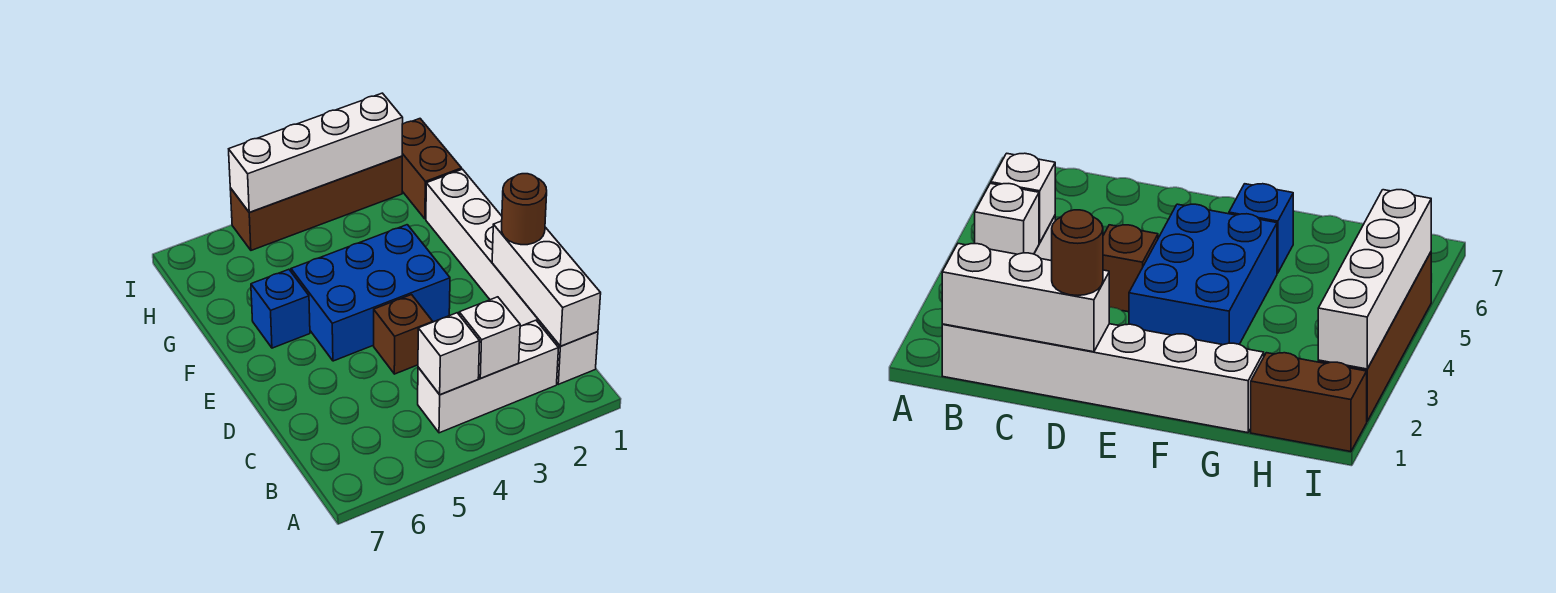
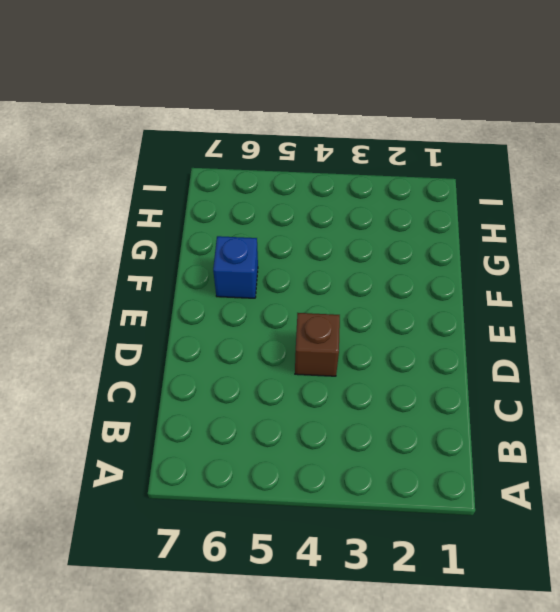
none -> white 1x6 brick [426,169,598,384]
none -> white 1x3 brick [418,320,558,433]
none -> blue 2x3 brick [291,225,450,361]

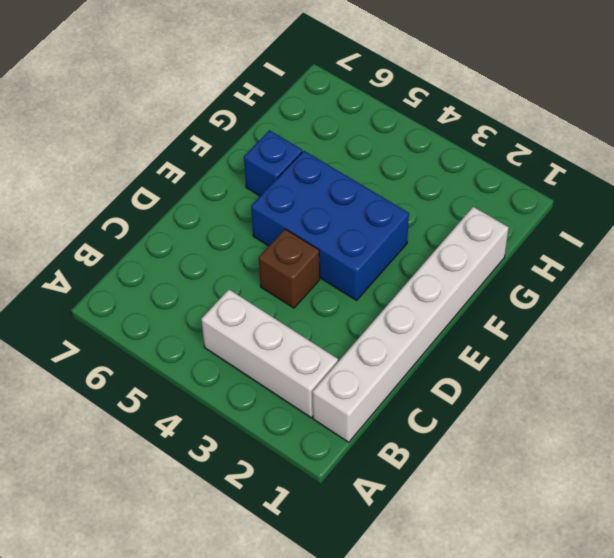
none -> brown 1x2 brick [402,119,462,219]
none -> brown 1x4 brick [230,156,402,250]
none -> white 1x3 brick [492,221,601,346]

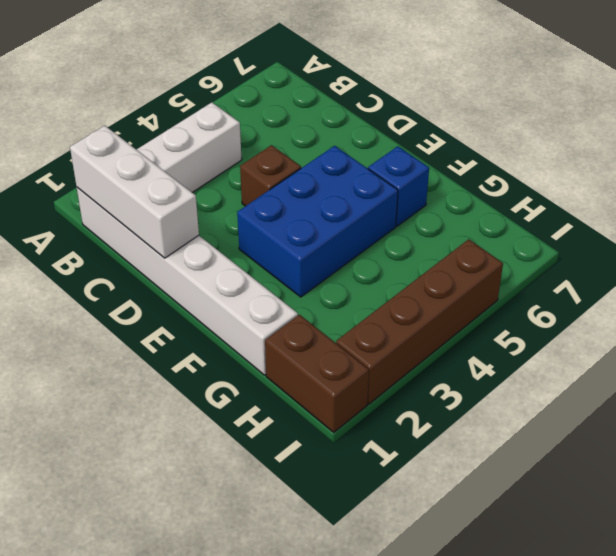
none -> white 1x1 brick [459,297,520,378]
none -> white 1x1 brick [418,313,480,395]
none -> white 1x4 brick [229,93,403,212]

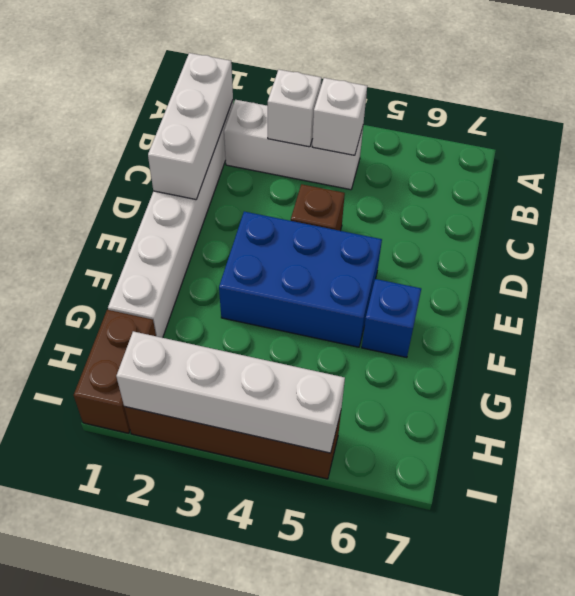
none -> brown 1x1 round brick [502,174,547,245]

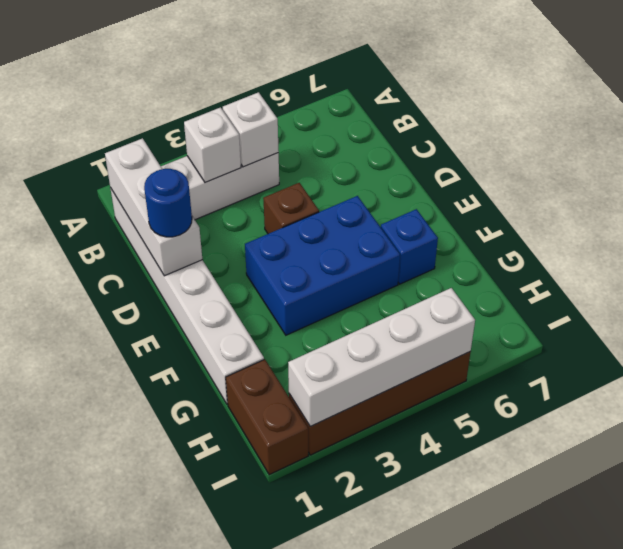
blue 1x1 round brick [144,169,192,237] -> brown 1x1 round brick [502,174,547,245]

